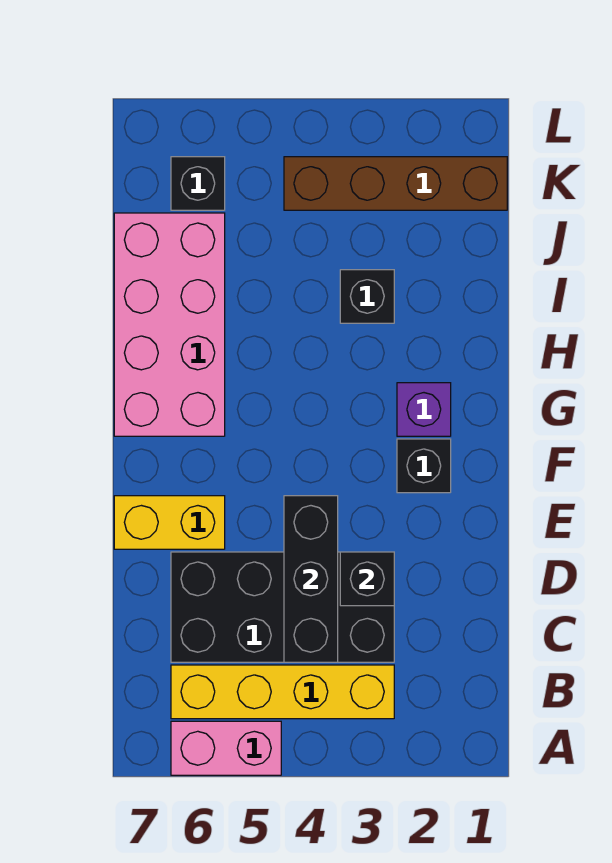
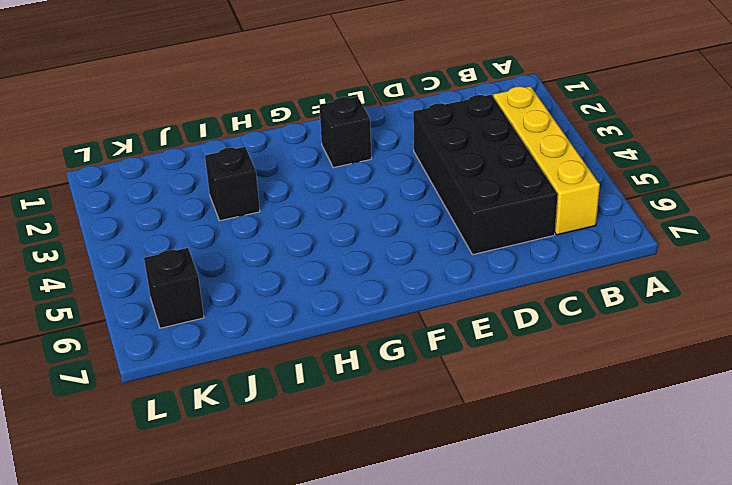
none -> pink 1x2 brick [171,721,281,775]
none -> yellow 1x2 brick [114,496,225,549]
none -> purple 1x1 brick [397,383,451,436]

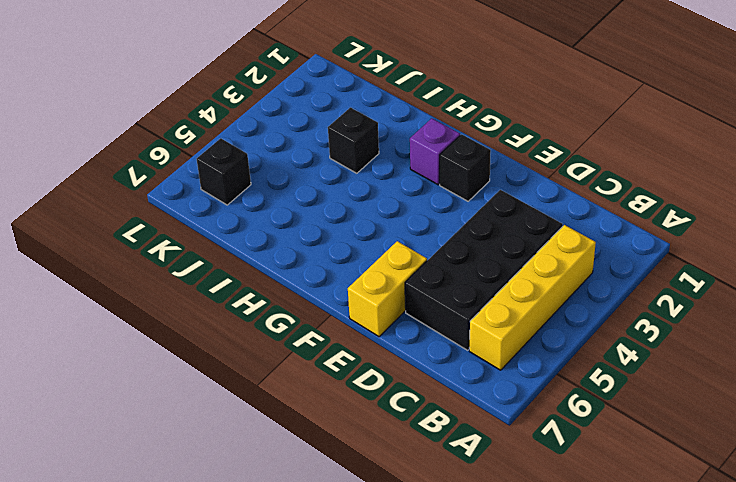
none -> pink 1x2 brick [171,721,281,775]
none -> pink 2x4 brick [114,213,225,436]
none -> brown 1x4 brick [284,157,507,210]

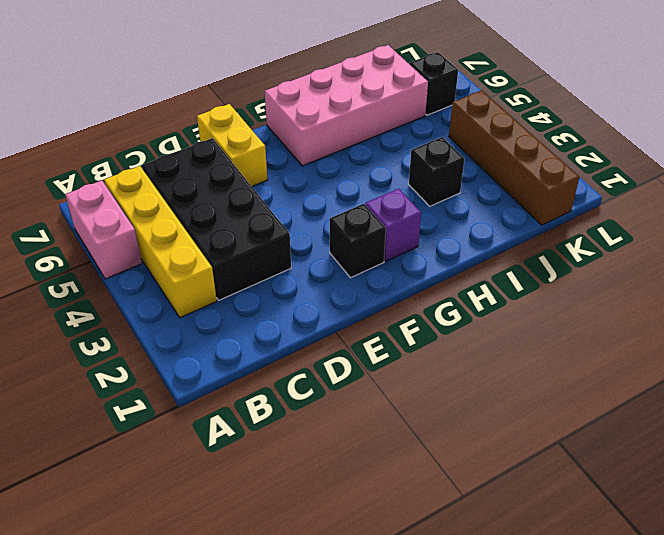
none -> black 1x3 brick [284,496,338,662]
none -> black 1x1 brick [340,552,394,606]

